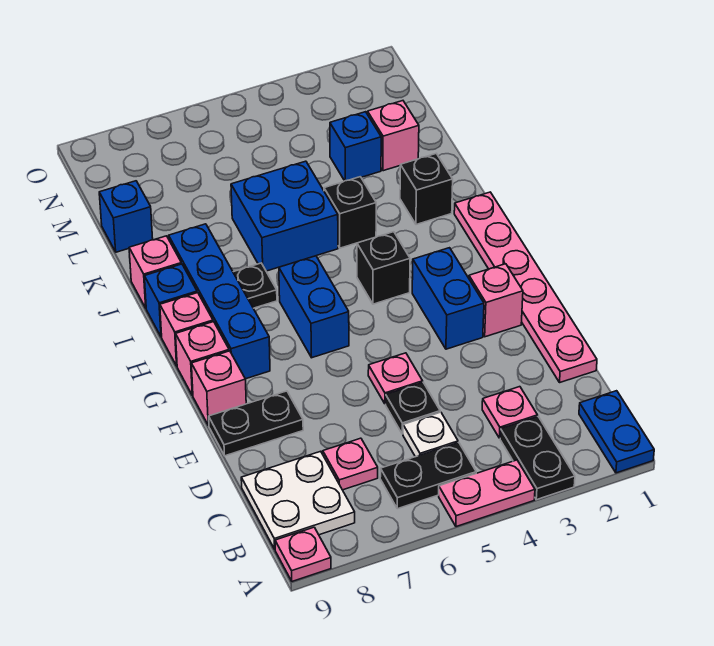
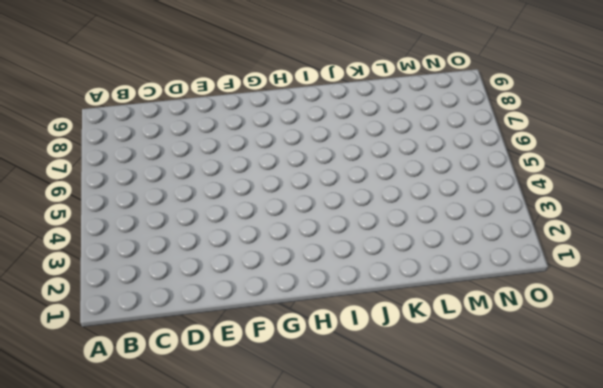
none -> blue 1x2 plate [579,391,654,473]
none -> black 1x2 plate [500,417,575,500]
none -> pink 1x2 plate [439,460,535,527]
none -> pink 1x1 plate [275,527,331,581]

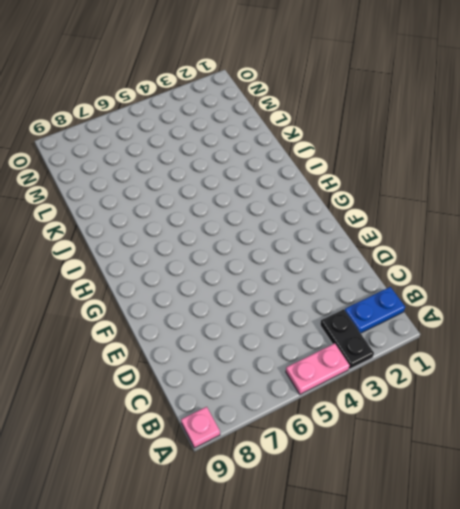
blue 1x2 plate [345,287,405,333] -> blue 1x2 plate turned to [579,391,654,473]
none -> black 1x2 plate [380,443,476,509]
none -> white 2x2 plate [241,451,355,549]
none -> pink 1x1 plate [482,387,538,438]
none -> white 1x1 plate [403,412,458,457]

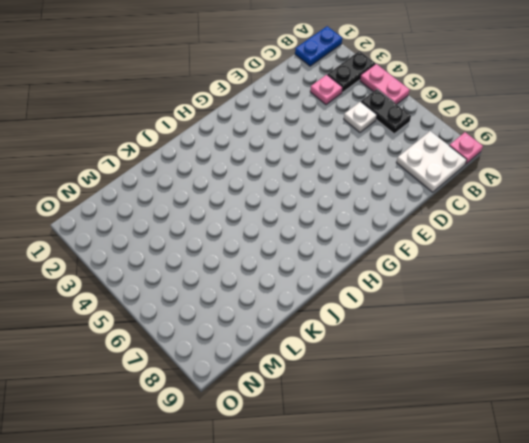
none -> pink 1x1 plate [323,438,378,490]
none -> pink 1x6 plate [454,192,597,382]
none -> black 1x1 plate [386,383,440,434]
none -> pink 1x1 plate [368,353,423,404]

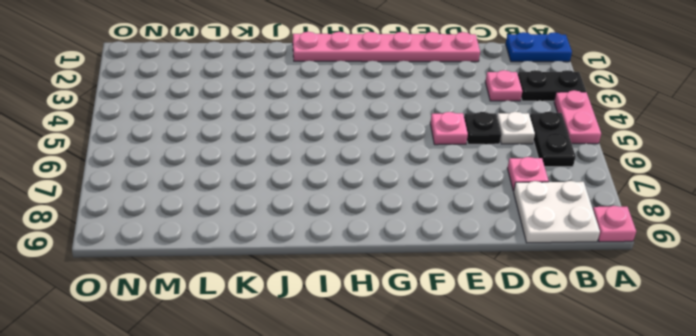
none -> black 1x2 plate [209,391,303,456]
none -> pink 1x1 brick [469,264,523,337]
none -> blue 1x2 brick [412,248,484,349]
none -> pink 1x1 brick [191,351,246,426]

